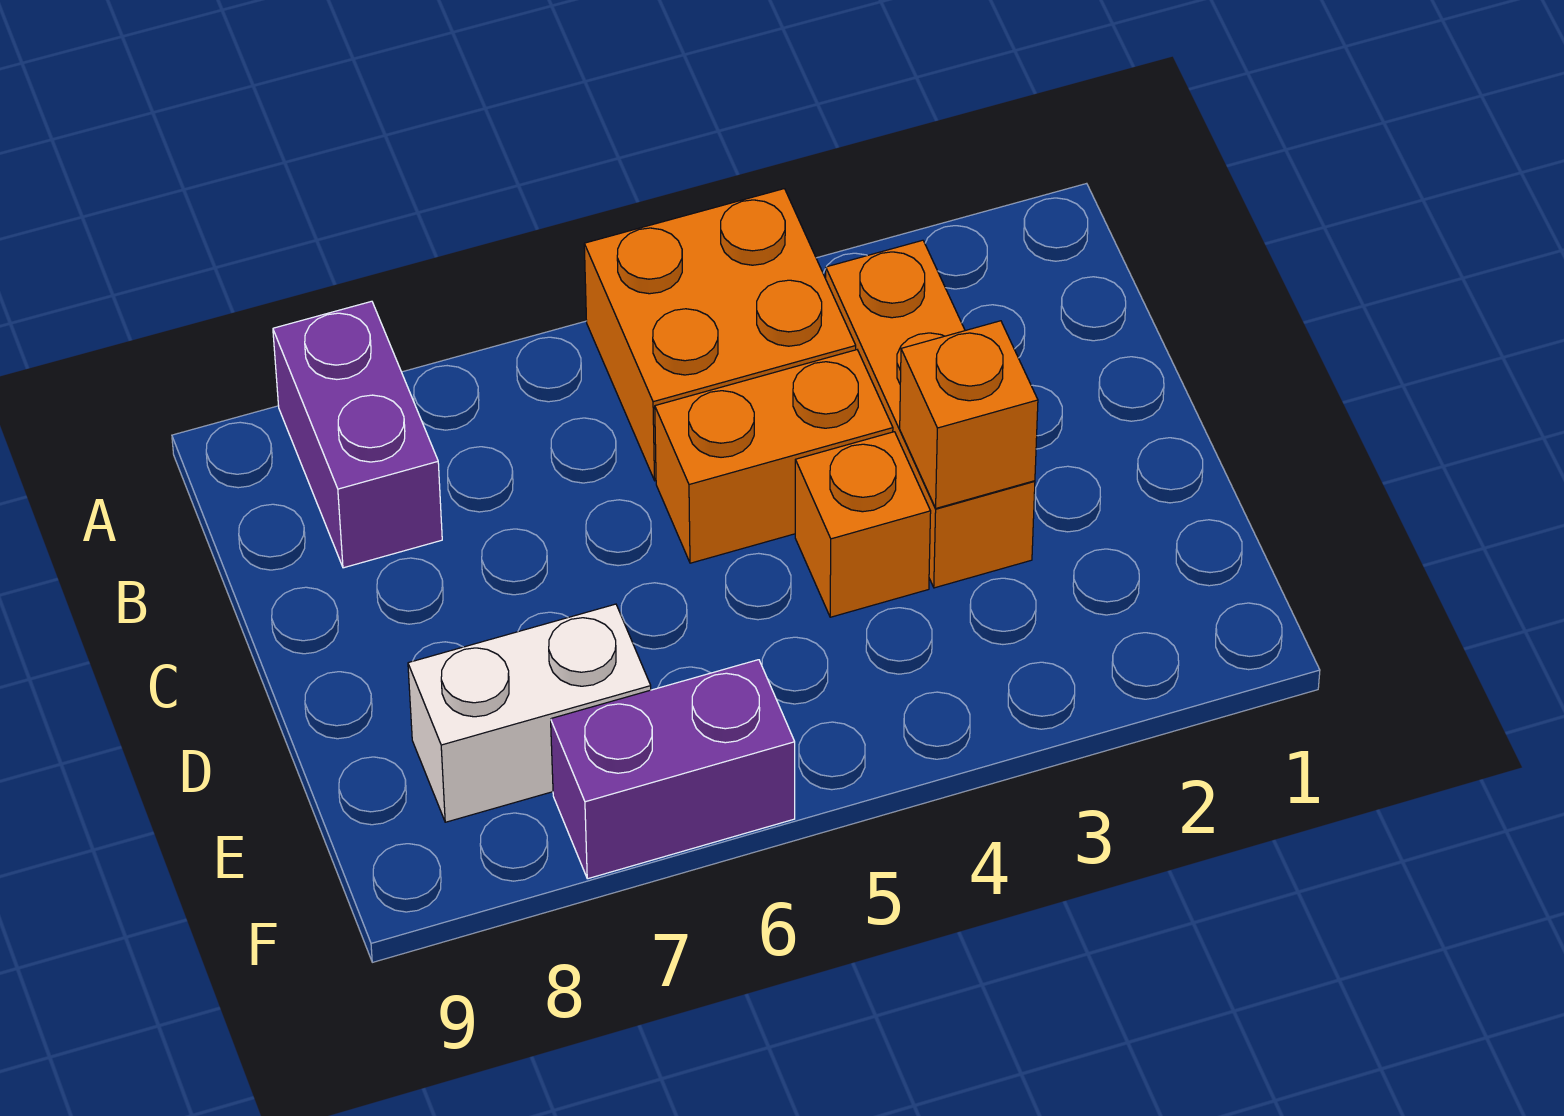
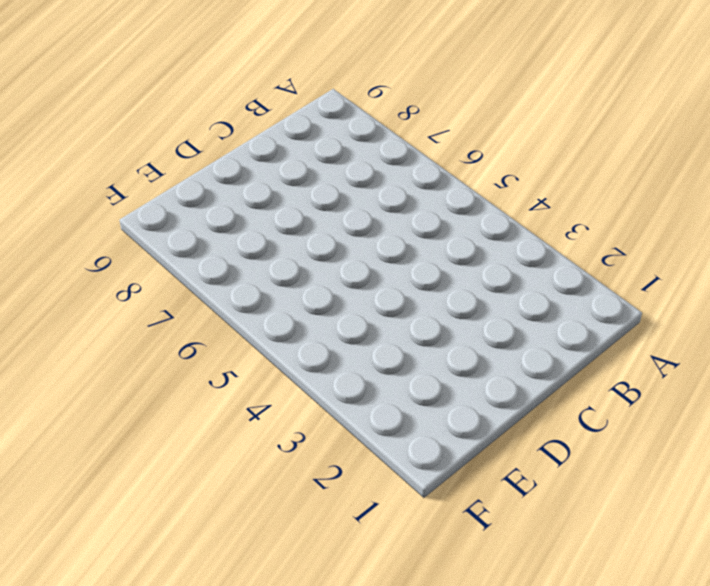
none -> orange 2x2 brick [584,189,856,481]
none -> purple 1x2 brick [273,301,442,568]

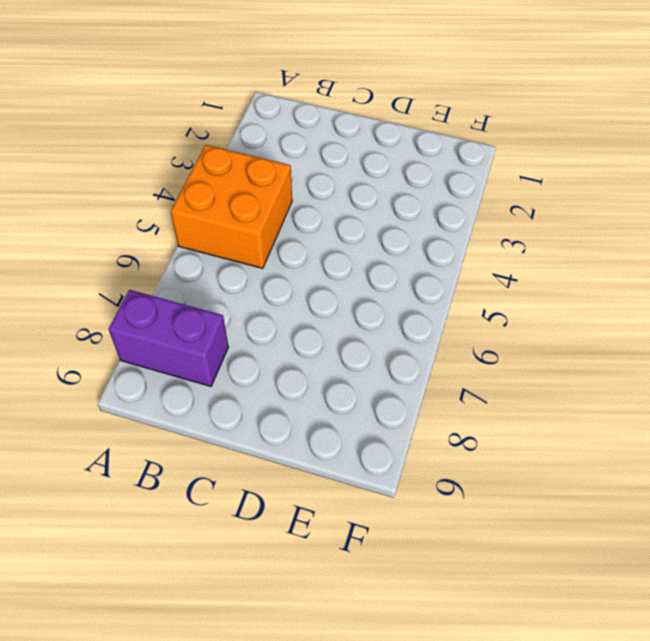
none -> orange 1x3 brick [826,240,1035,588]
none -> orange 1x2 brick [655,350,893,563]

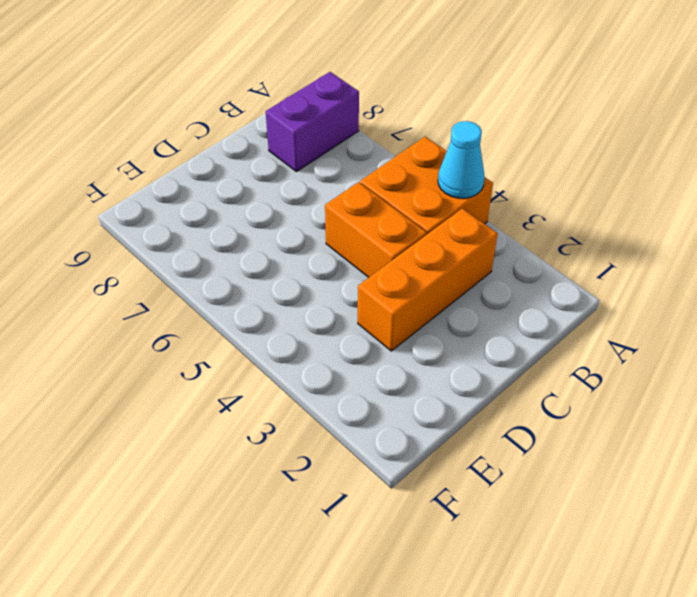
cyan 1x1 cone [438,121,485,198] -> none
none -> orange 1x1 brick [795,432,931,617]
none -> white 1x2 brick [408,604,651,822]

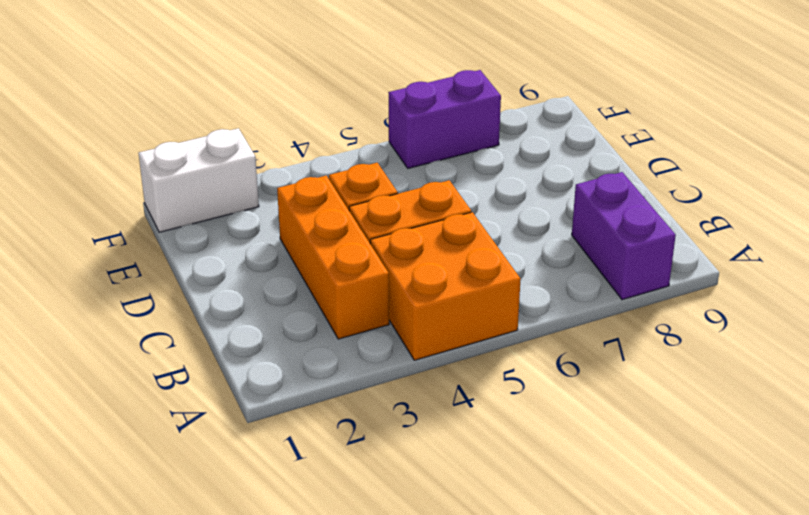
white 1x2 brick [139,128,259,232] -> white 1x2 brick moved to [408,604,651,822]
none -> orange 1x1 brick [900,321,1038,508]

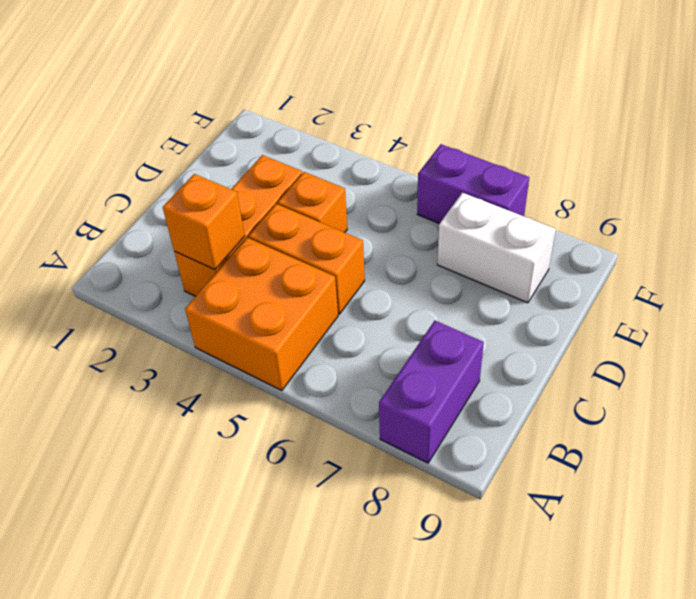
orange 1x1 brick [163,174,245,270] -> orange 1x1 brick moved to [900,321,1038,508]

